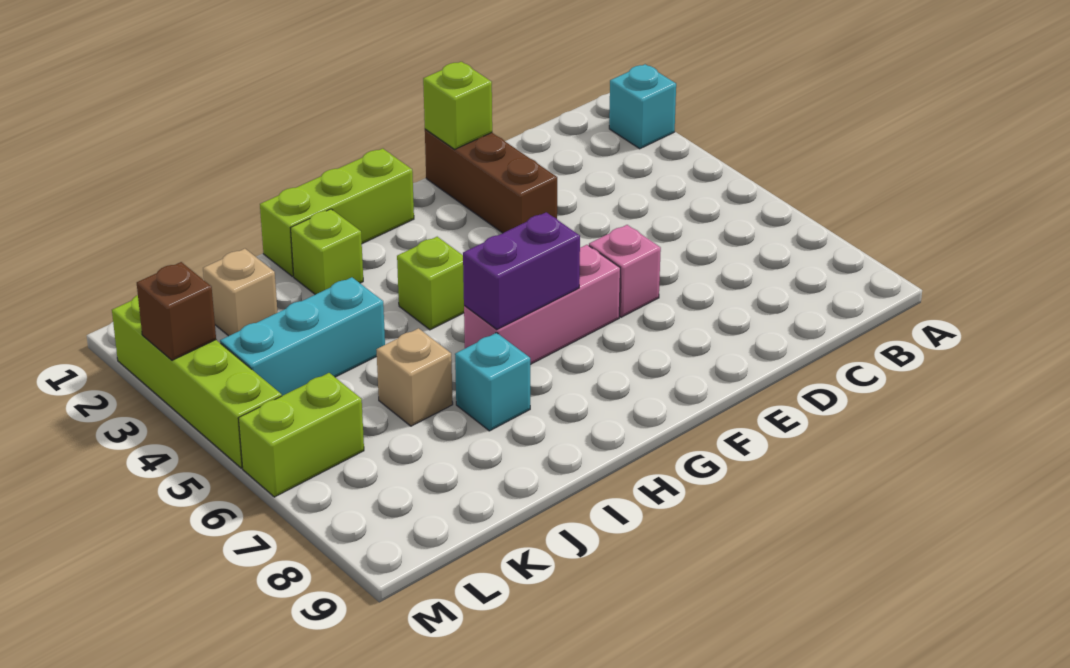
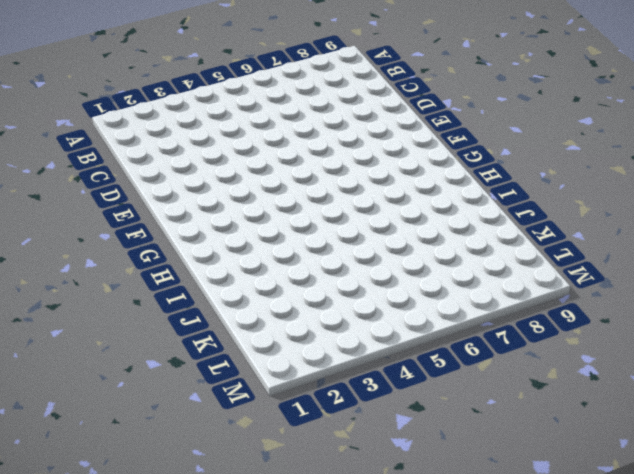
none -> cyan 1x1 brick [609,64,676,149]
none -> brown 1x3 brick [425,129,557,233]
none -> pink 1x1 brick [589,225,661,317]

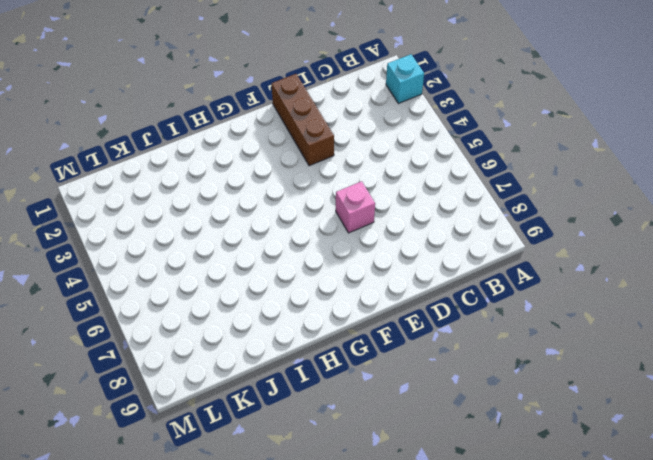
none -> pink 1x3 brick [464,245,620,365]
none -> lime 1x3 brick [260,148,414,276]
none -> lime 1x1 brick [397,237,464,330]

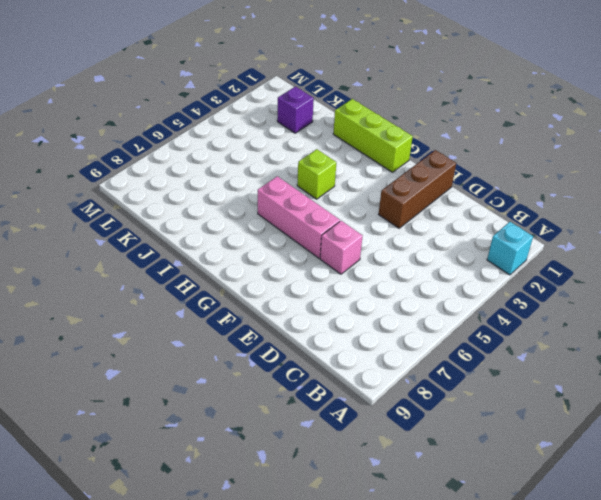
purple 1x1 brick [277,86,314,133] -> tan 1x1 brick [203,249,278,336]
none -> lime 1x1 brick [291,209,363,295]
none -> cyan 1x1 brick [455,333,530,431]
none -> cyan 1x3 brick [220,277,385,396]

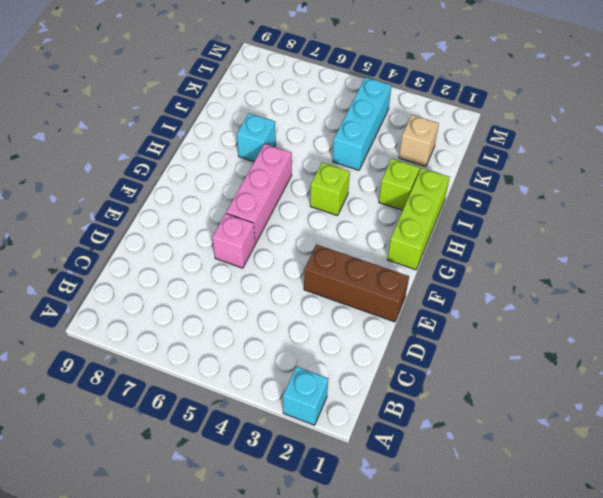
none -> tan 1x1 brick [376,328,453,426]
none -> lime 1x2 brick [238,373,364,497]
none -> lime 1x4 brick [112,295,282,468]

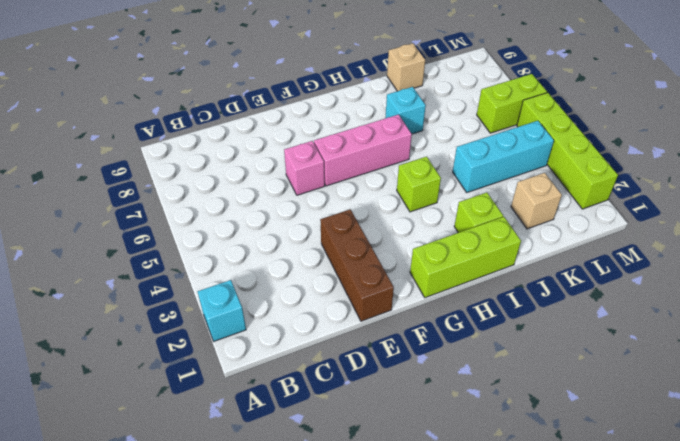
tan 1x1 brick [387,43,425,91] -> tan 1x1 brick moved to [376,328,453,426]
none -> lime 1x1 brick [423,62,492,150]
none -> purple 1x2 brick [463,212,580,329]
none -> brown 1x1 brick [137,262,216,360]

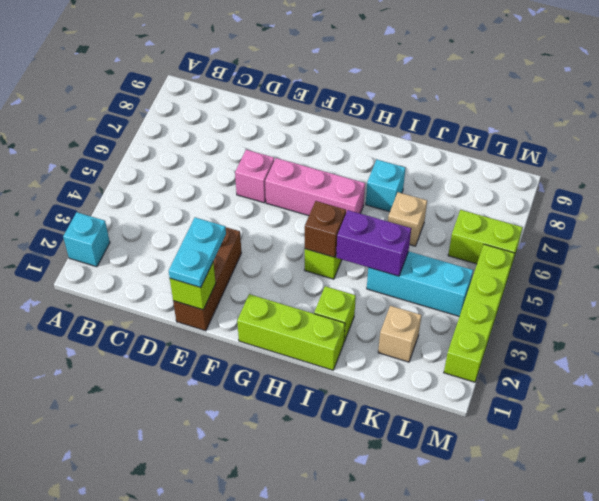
cyan 1x2 plate [169,217,226,288] -> none
brown 1x1 brick [305,201,346,257] -> brown 1x1 brick moved to [137,262,216,360]
purple 1x2 brick [336,210,411,276] -> purple 1x2 brick moved to [463,212,580,329]

